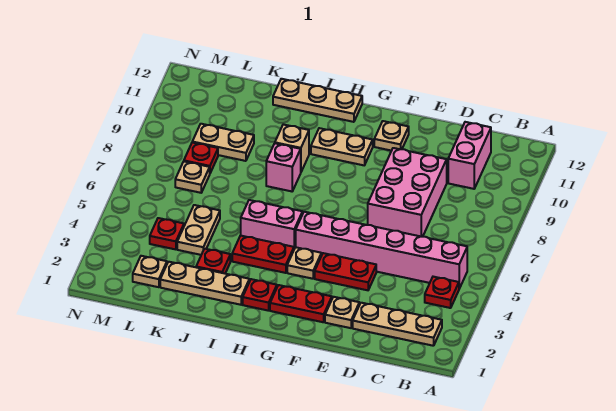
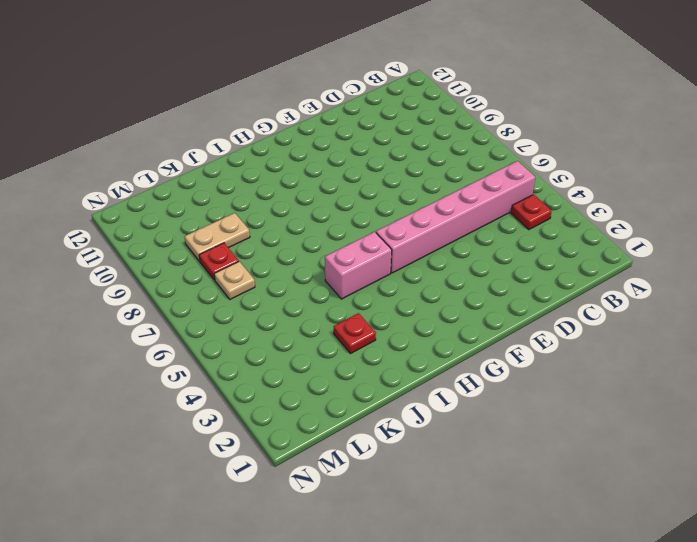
none -> tan 1x3 plate [353,303,442,346]
none -> pink 1x2 brick [448,122,491,189]
none -> pink 2x3 brick [368,148,447,237]

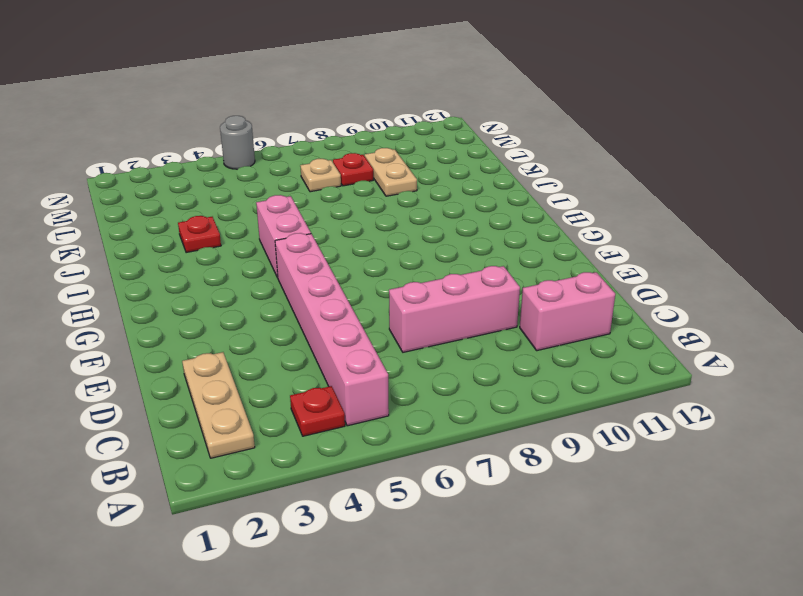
pink 1x3 brick [389,266,520,352] -> pink 2x3 brick [368,148,447,237]
grey 1x1 round brick [220,116,255,169] -> none
none -> tan 1x1 plate [325,297,359,328]
none -> red 1x2 plate [315,253,376,290]
none -> red 1x2 plate [270,285,332,322]

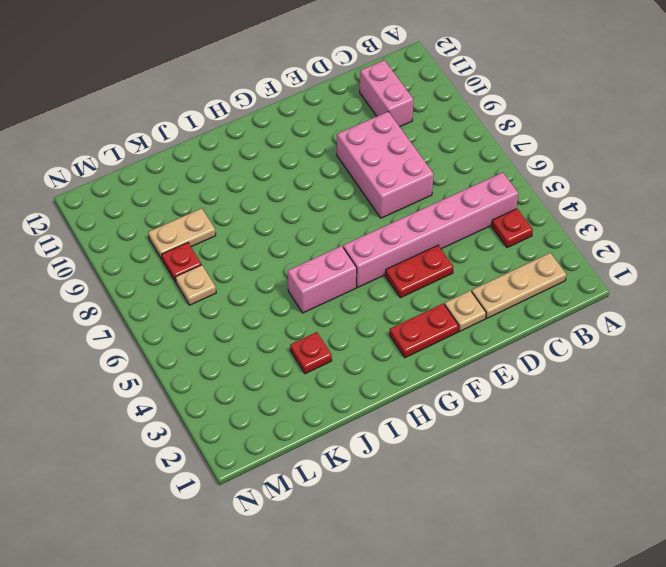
none -> tan 1x1 plate [374,121,409,151]
none -> tan 1x1 plate [287,247,321,279]
none -> tan 1x2 plate [311,128,373,165]

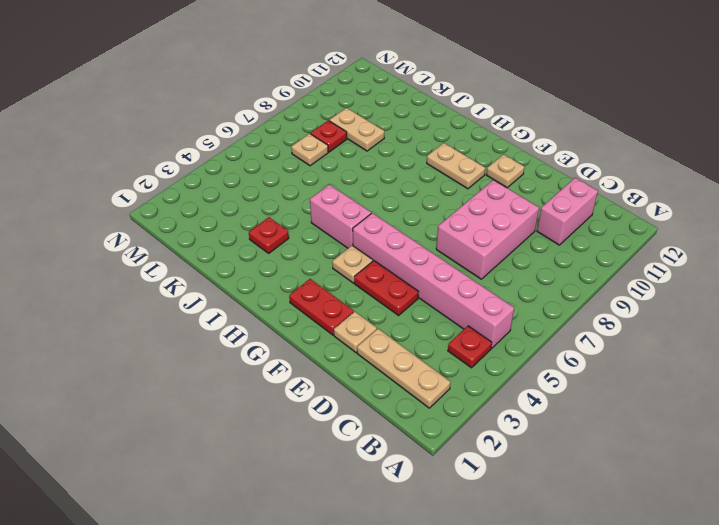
none -> red 1x1 plate [243,279,277,311]
none -> red 1x2 plate [232,236,294,273]
none -> tan 1x3 plate [273,79,362,122]

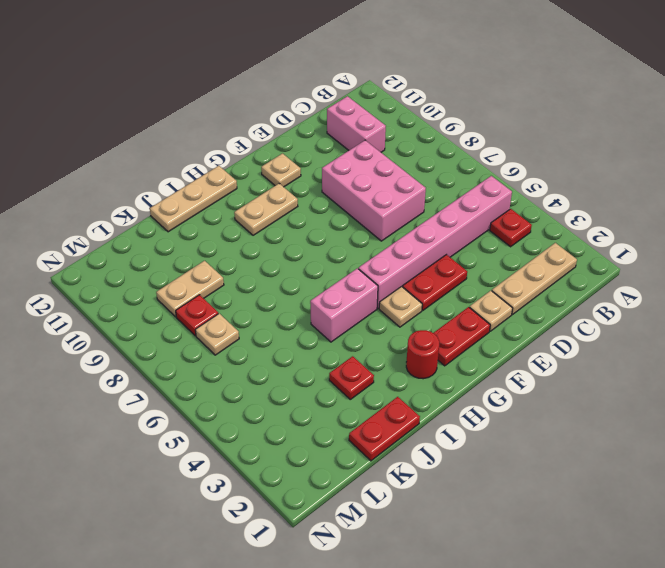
red 1x1 round brick [406,330,439,379] -> red 1x1 plate [243,279,277,311]
red 1x2 plate [349,397,420,461] -> red 1x2 plate moved to [232,236,294,273]
none -> tan 1x3 plate [160,262,249,305]
none -> pink 1x1 brick [266,143,301,191]
none -> tan 1x1 brick [275,124,309,172]

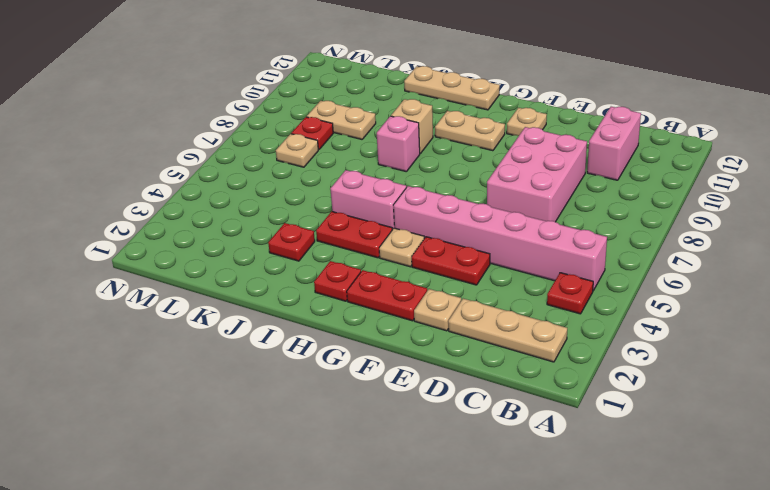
none -> tan 1x3 plate [160,262,249,305]
none -> tan 1x2 plate [177,205,220,255]
none -> tan 1x1 plate [133,256,167,287]

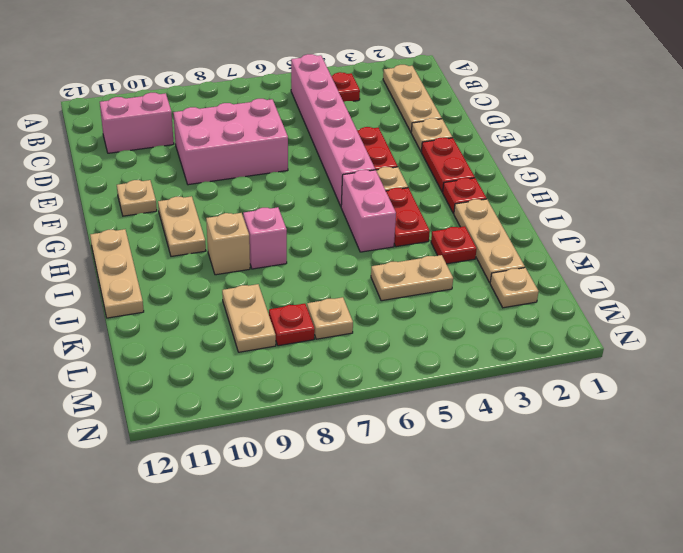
none -> red 1x1 plate [150,218,184,249]

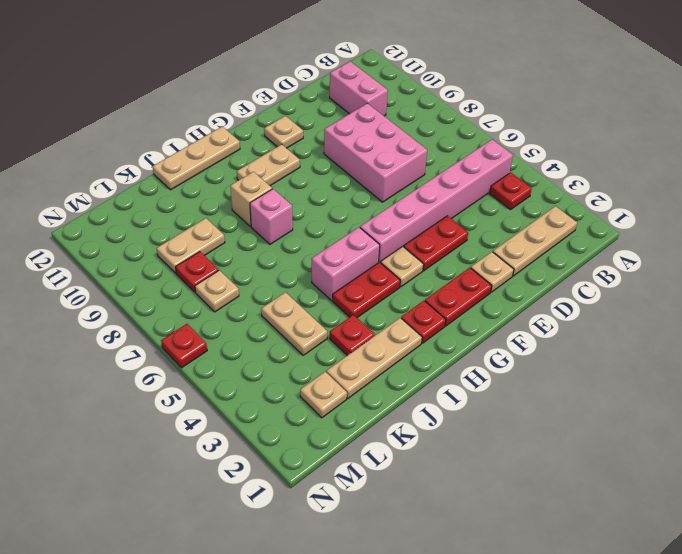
red 1x1 plate [161,324,207,368] -> red 1x1 plate moved to [150,218,184,249]

